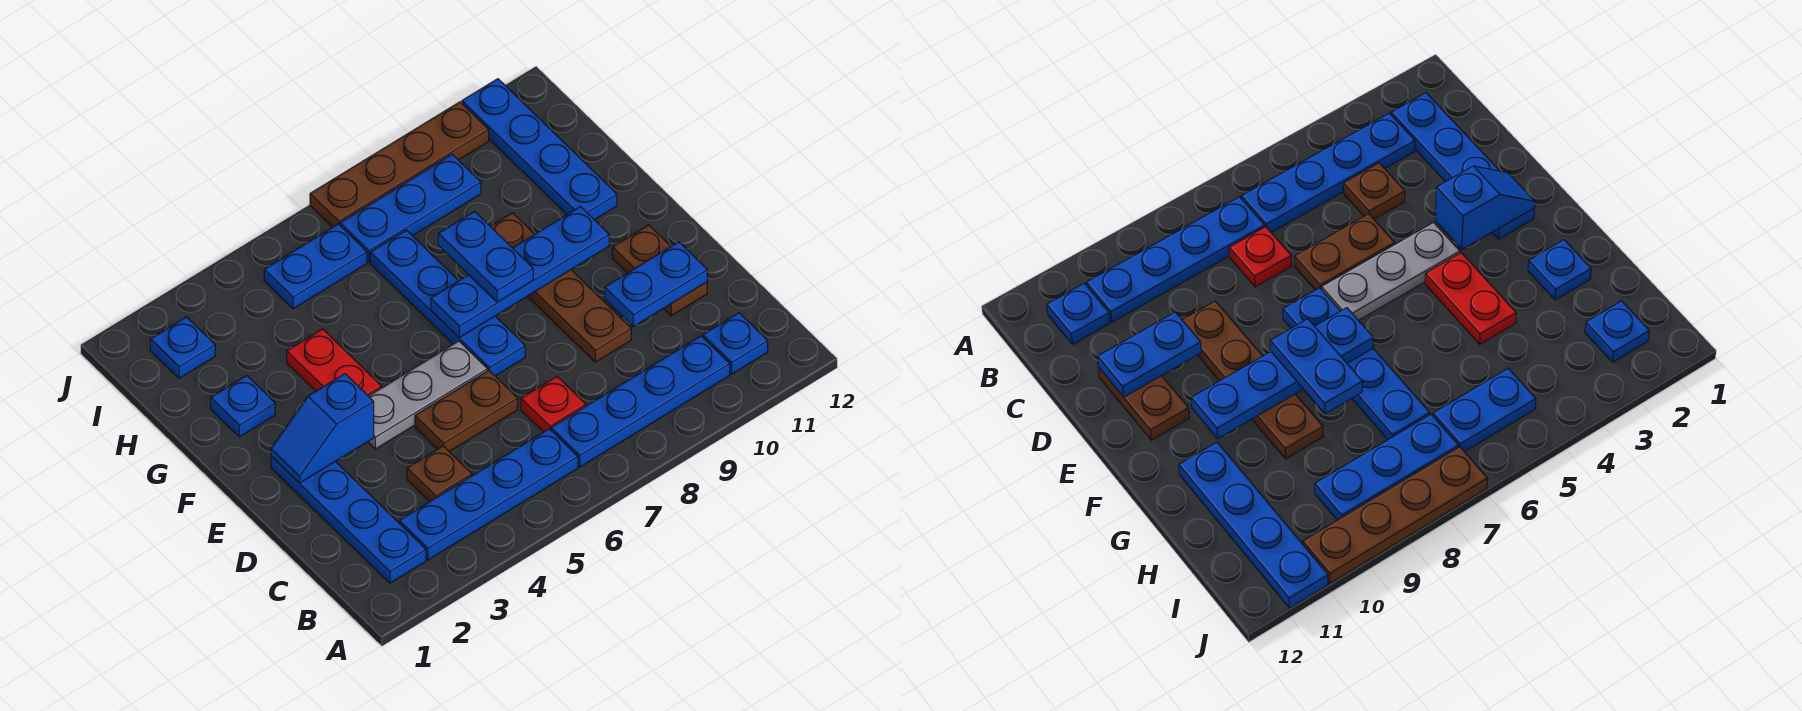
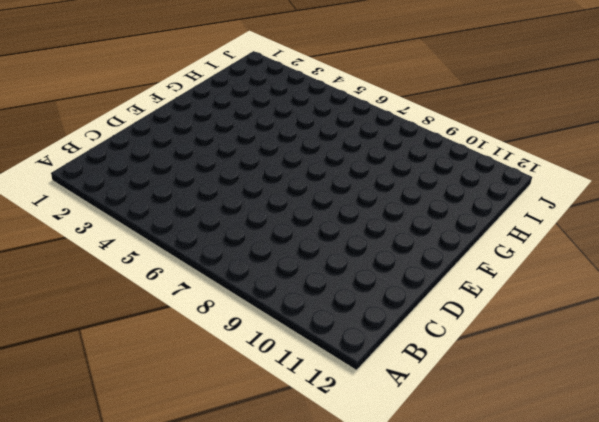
none -> blue 1x4 plate [271,456,426,583]
none -> blue 1x4 plate [399,429,578,560]
none -> blue 1x4 plate [551,336,730,467]

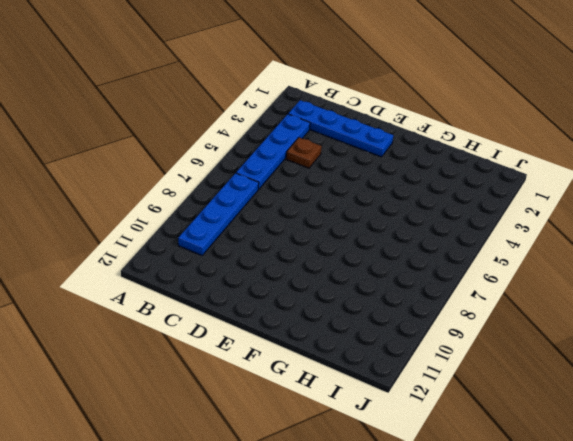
none -> blue 1x1 plate [703,313,768,374]
none -> red 1x1 plate [521,376,586,432]
none -> brown 1x2 plate [415,370,518,452]

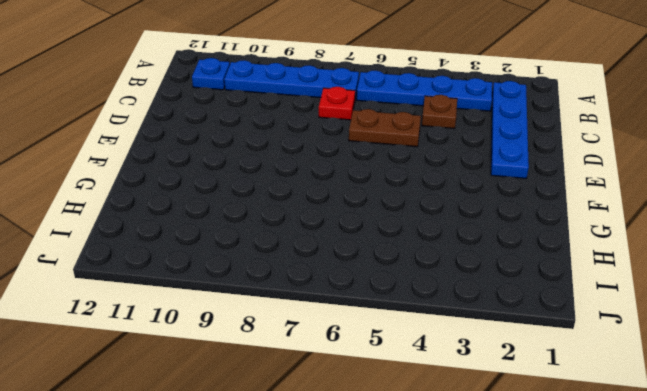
none -> brown 1x4 plate [490,213,631,362]
none -> brown 1x2 plate [612,225,707,316]
none -> grey 1x3 plate [368,341,488,449]

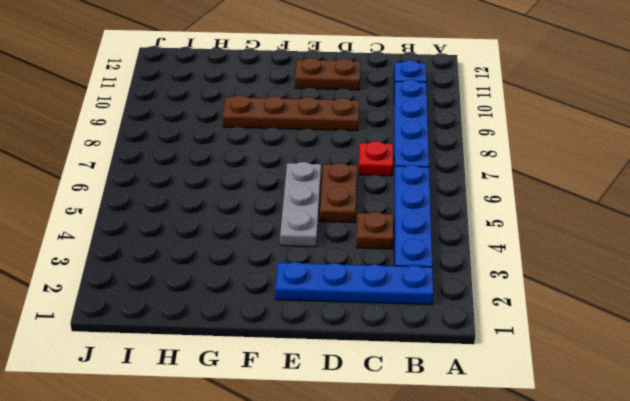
none -> blue 1x4 plate [370,230,525,376]
none -> red 1x2 plate [287,329,381,396]
none -> blue 1x1 plate [211,375,275,437]

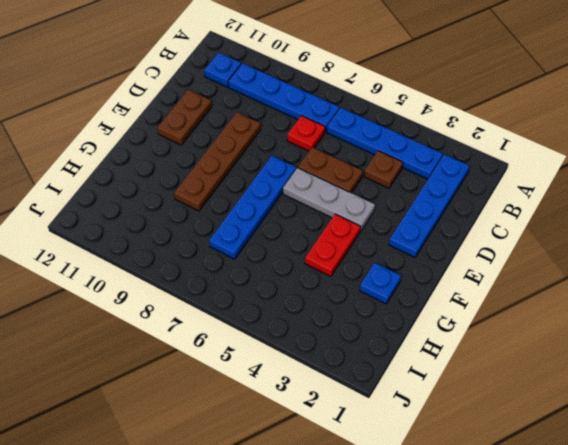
none -> blue 1x4 plate [462,79,617,220]
none -> blue 1x1 plate [150,317,215,378]
none -> blue 1x2 plate [264,224,367,309]

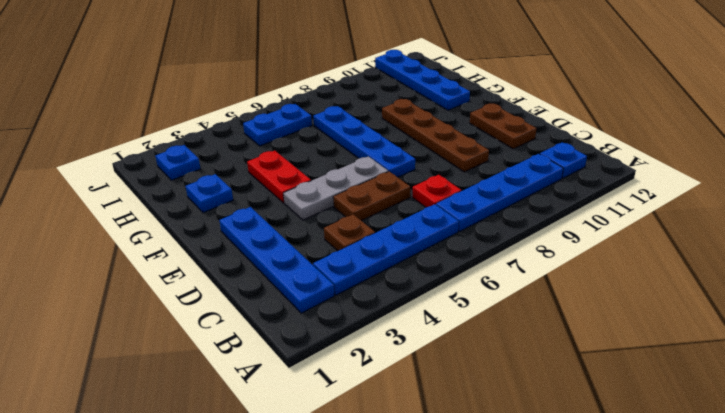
none -> blue 1x3 plate [340,154,481,262]
none -> brown 1x4 plate [310,102,489,227]
none -> blue 1x2 plate [605,242,707,327]

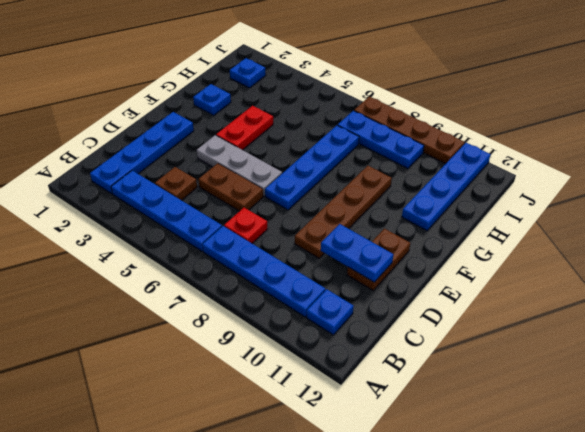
none -> blue 1x2 plate [264,224,367,309]
none -> blue 1x2 slope [271,374,374,483]
none -> blue 1x4 plate [431,207,609,338]

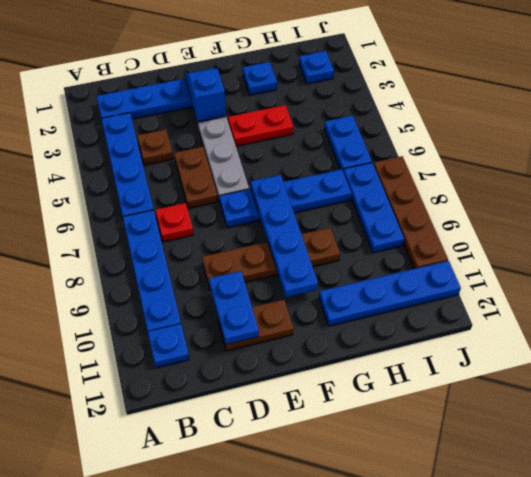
none -> blue 1x2 plate [438,211,533,302]

